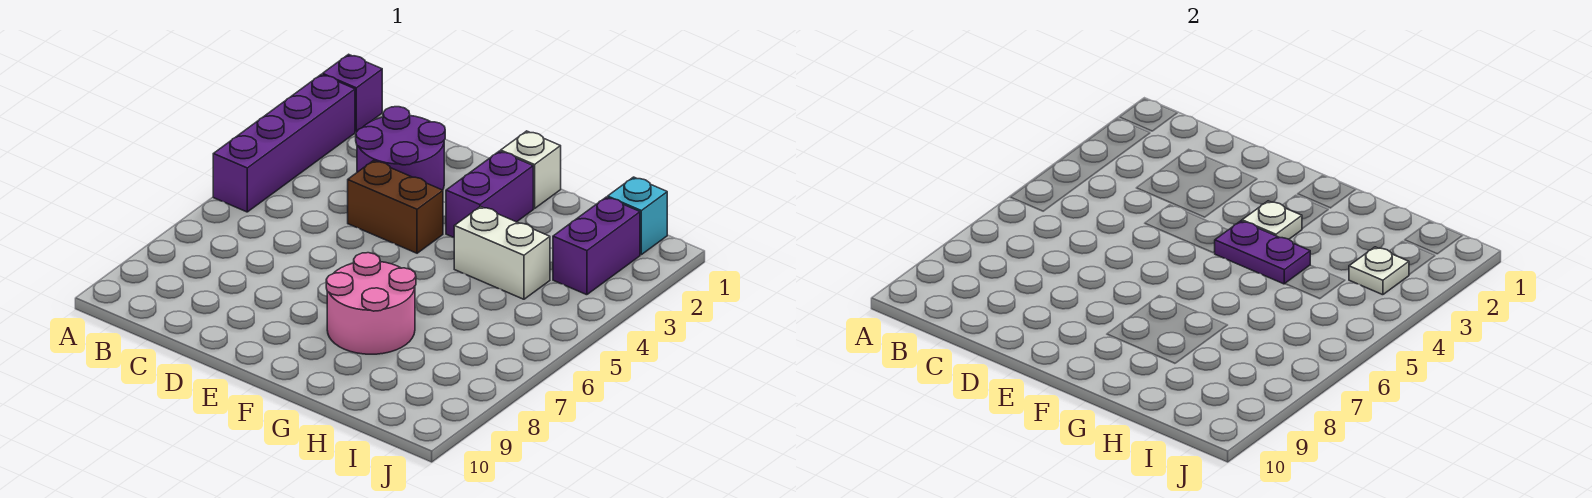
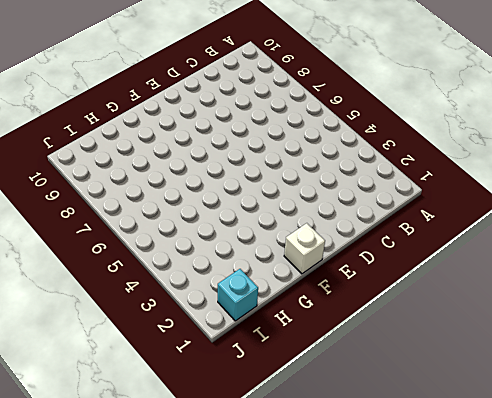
none -> purple 1x1 brick [323,54,382,132]
none -> purple 1x4 brick [213,74,355,212]
none -> purple 2x2 round brick [356,107,445,190]

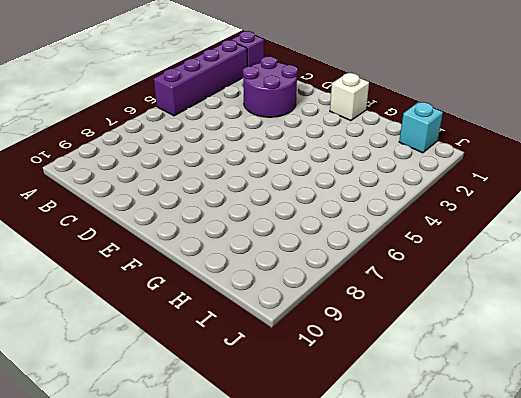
none -> brown 1x2 brick [348,161,443,253]
none -> purple 1x2 brick [446,151,533,238]
none -> pink 2x2 round brick [326,253,416,354]

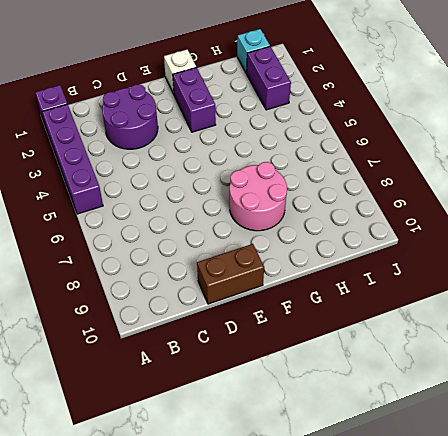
brown 1x2 brick [197,244,264,304] -> brown 1x2 brick moved to [348,161,443,253]
none -> white 1x2 brick [454,207,550,299]
none -> white 1x1 plate [1242,201,1302,239]
none -> purple 1x2 plate [1215,221,1310,284]

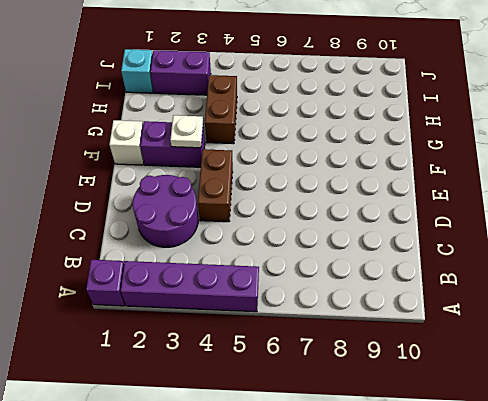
brown 1x2 brick [205,75,237,144] -> white 1x2 brick [454,207,550,299]
none -> pink 2x2 round brick [326,253,416,354]
none -> purple 1x2 plate [1215,221,1310,284]
none -> white 1x1 plate [1349,247,1409,295]

